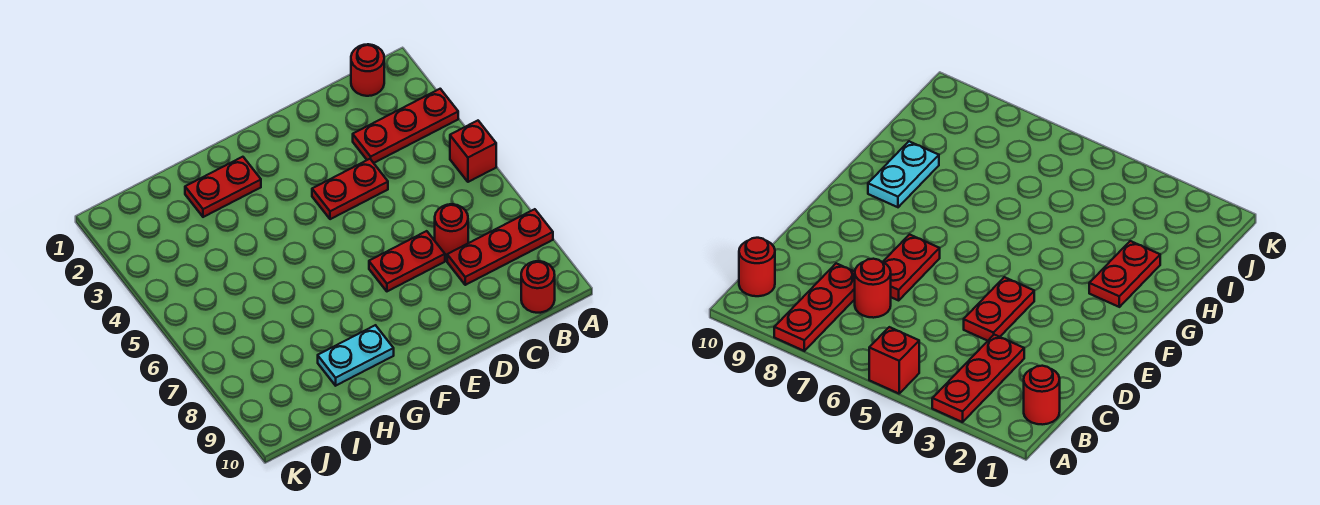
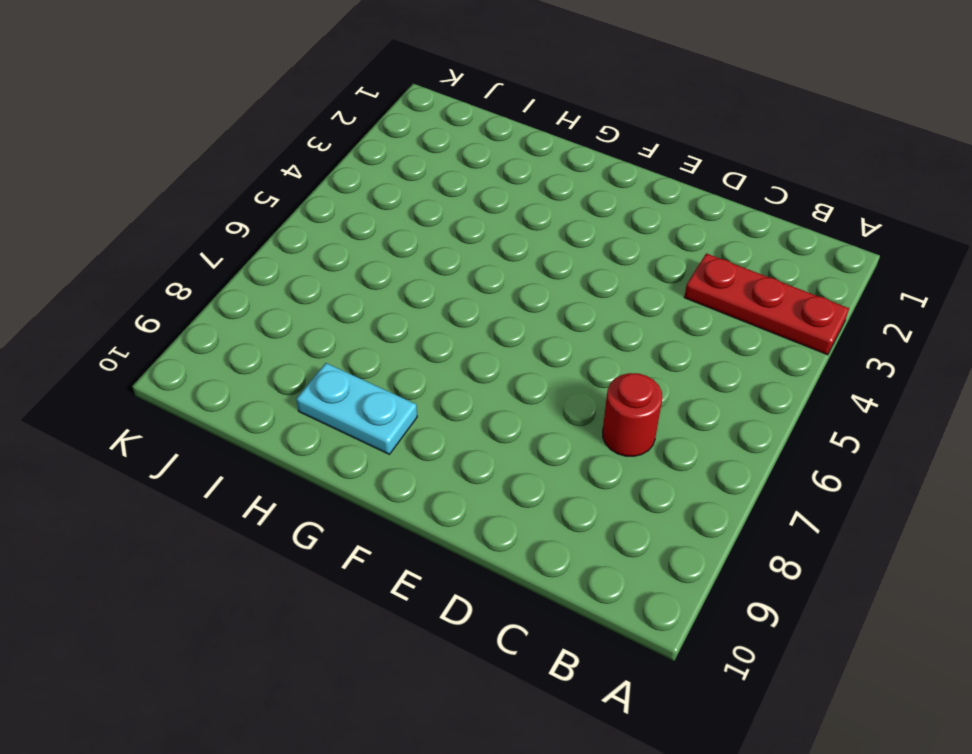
none -> red 1x1 brick [450,121,496,182]
none -> red 1x3 plate [447,209,553,285]

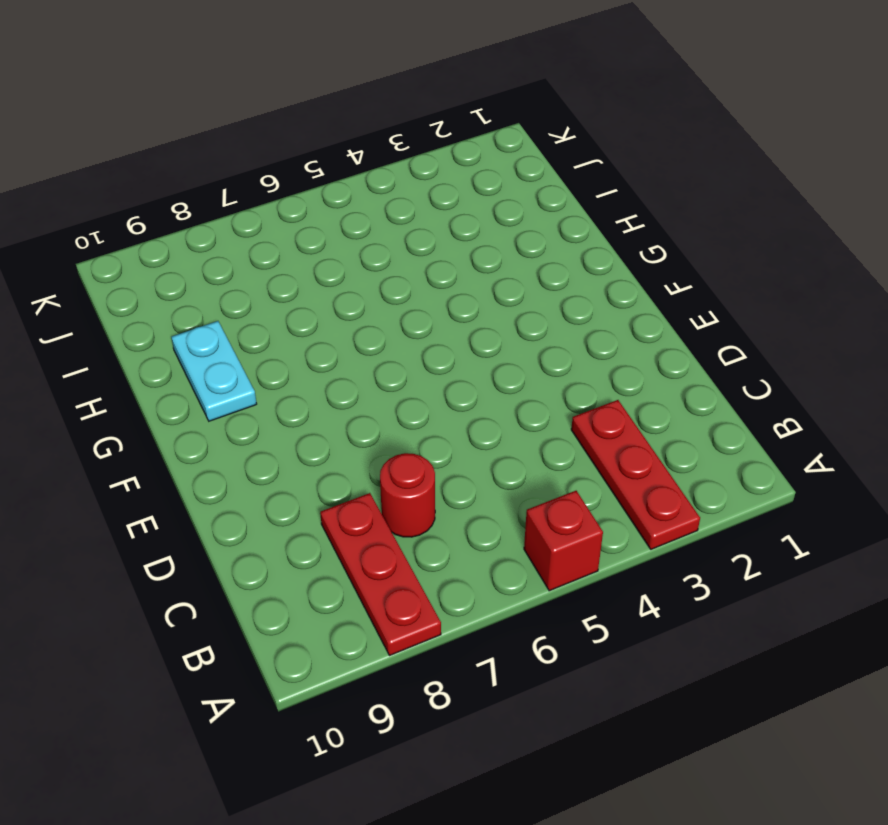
none -> red 1x1 round brick [351,44,384,96]
none -> red 1x1 round brick [521,261,555,313]

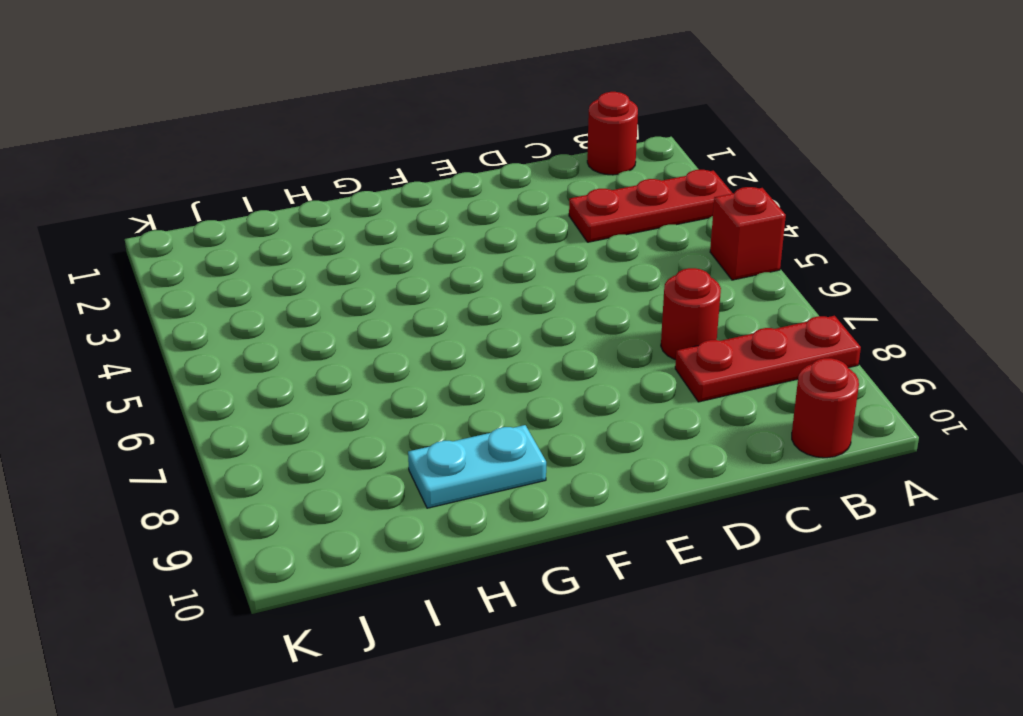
none -> red 1x2 plate [312,159,388,219]
none -> red 1x2 plate [369,231,445,291]

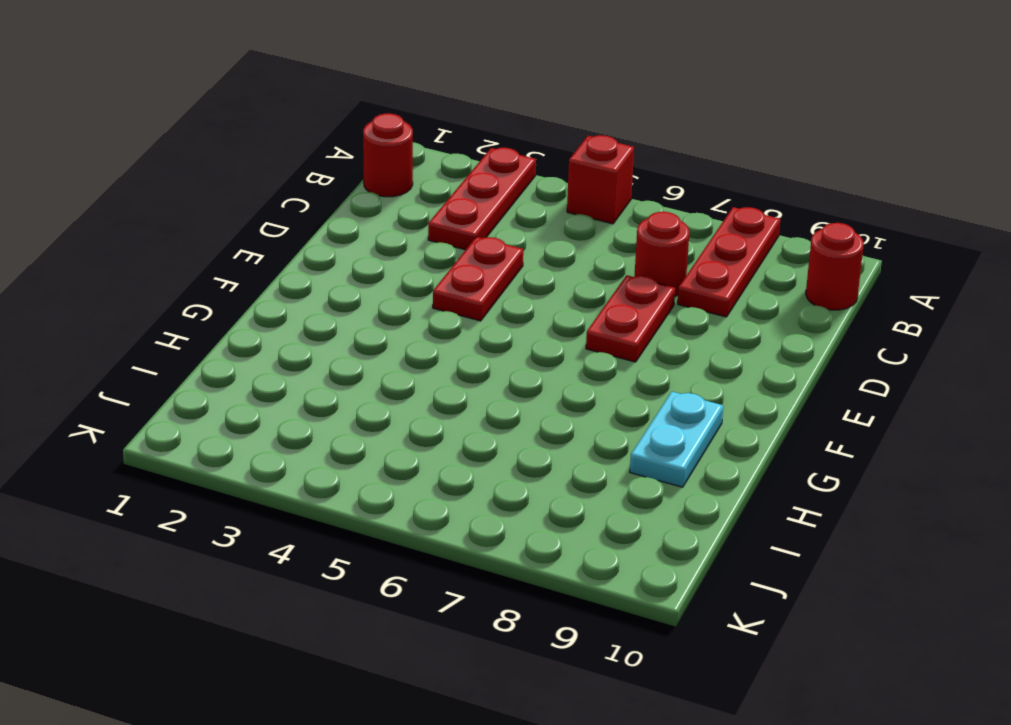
none -> red 1x2 plate [185,157,261,217]

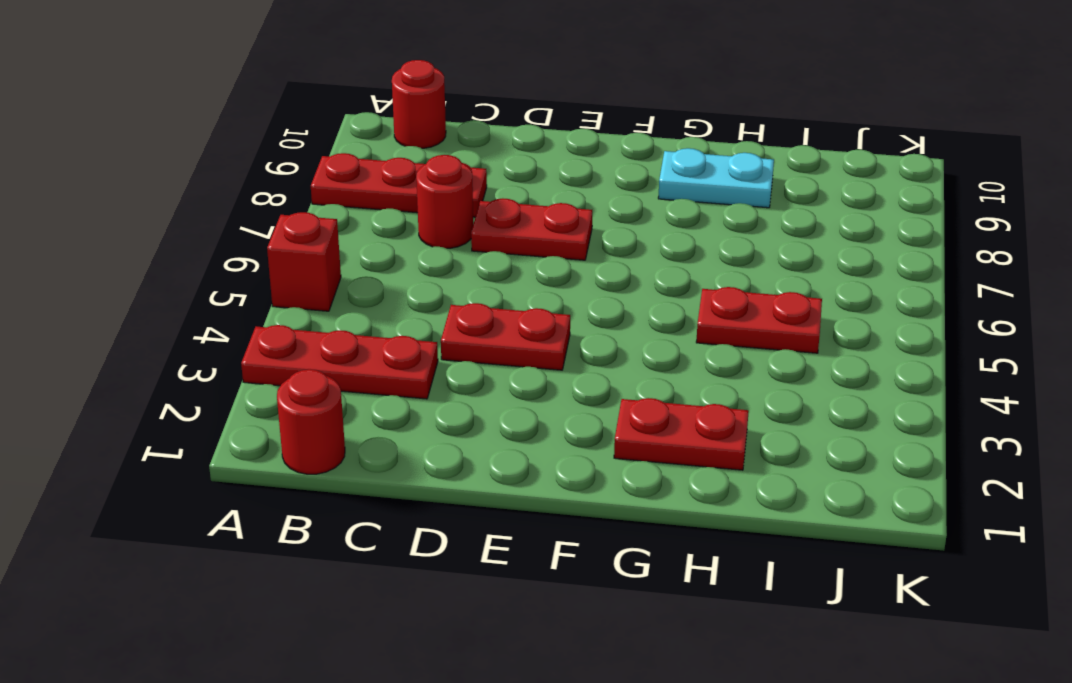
red 1x2 plate [696,287,822,353] -> none

